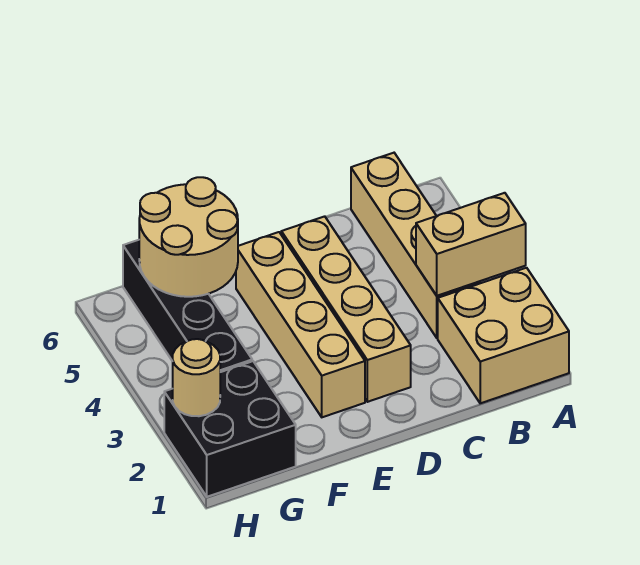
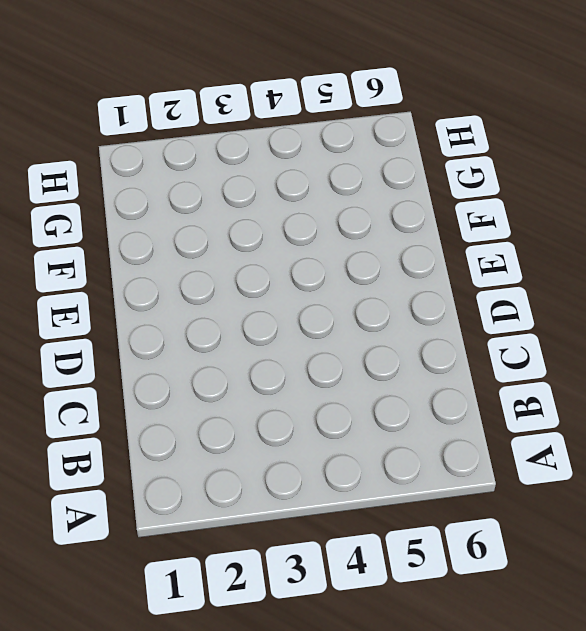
none -> tan 2x2 brick [438,268,569,403]
none -> tan 1x4 brick [351,153,480,338]

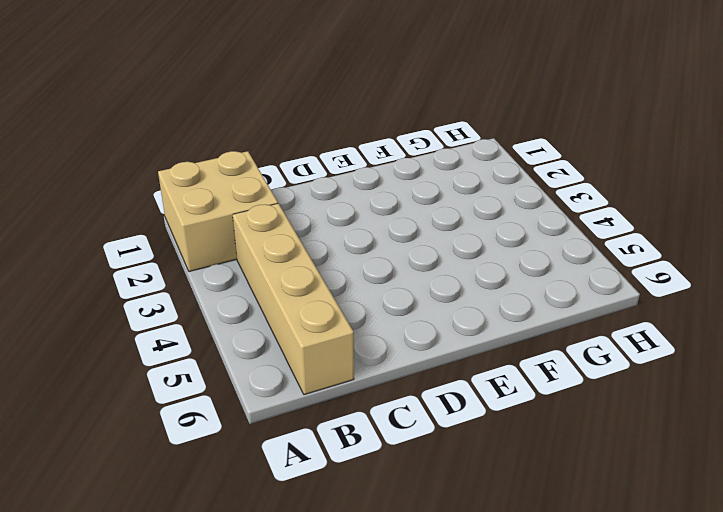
none -> tan 1x4 brick [281,216,411,402]
none -> tan 1x4 brick [236,232,365,417]

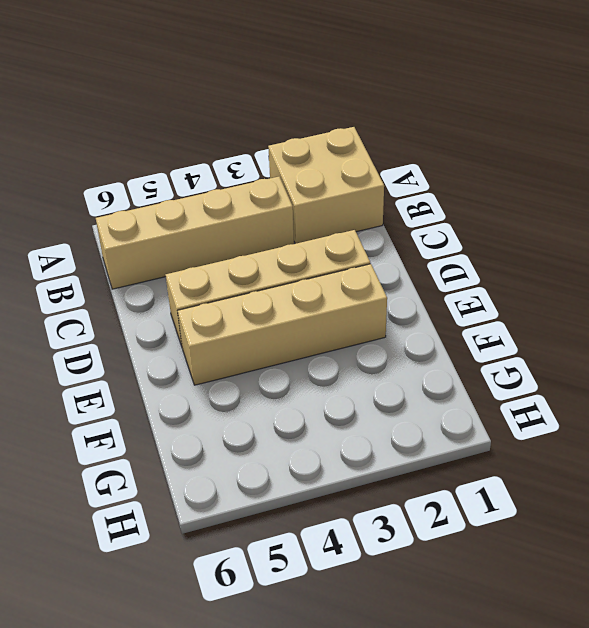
none -> black 2x2 brick [164,361,296,497]
none -> black 1x4 brick [123,240,252,372]

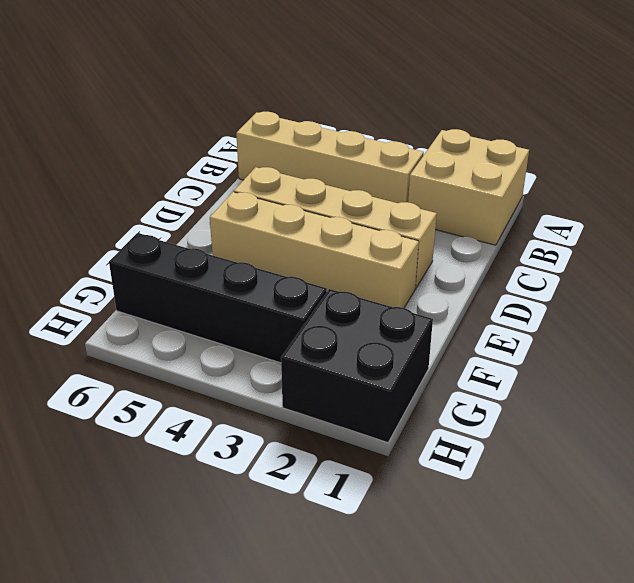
none -> tan 1x2 brick [416,193,526,296]
none -> tan 2x2 round brick [139,177,238,297]

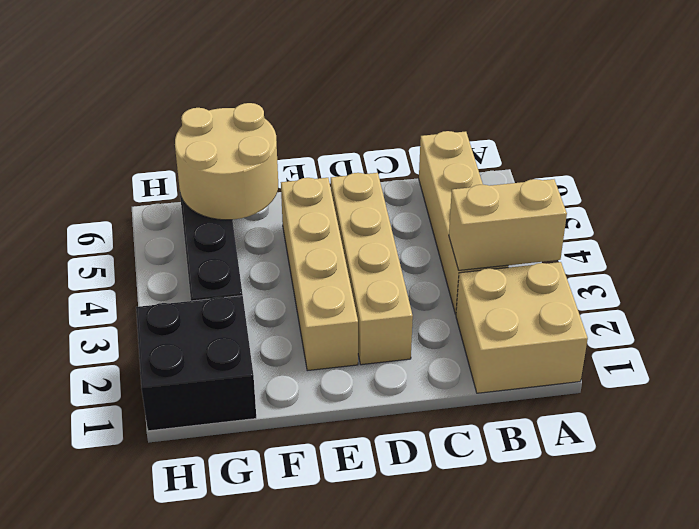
none -> tan 1x1 round brick [173,339,220,416]

